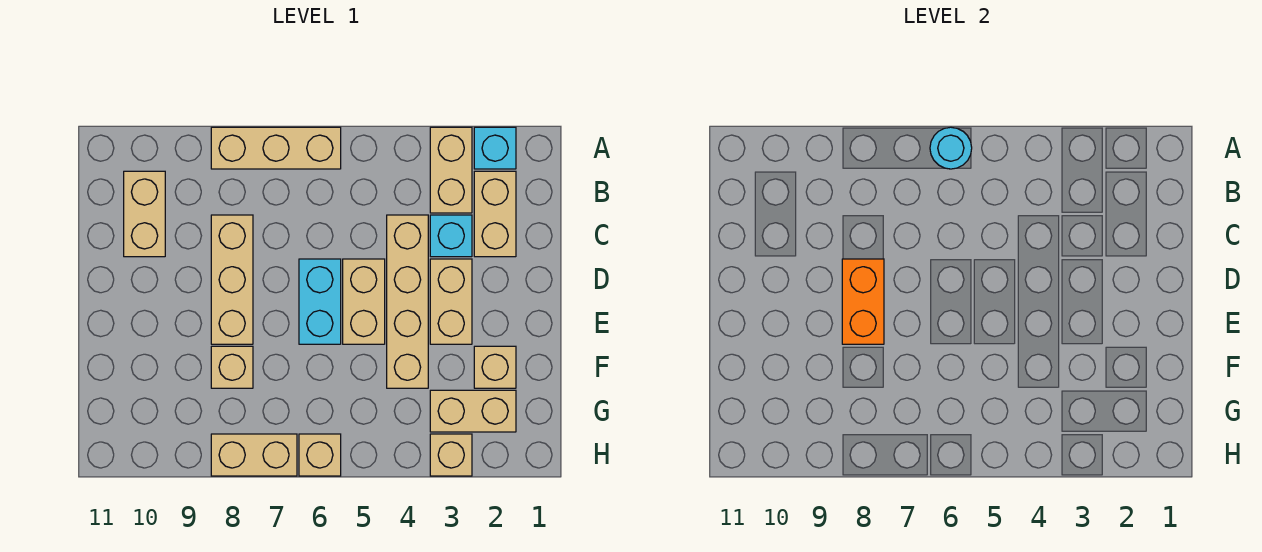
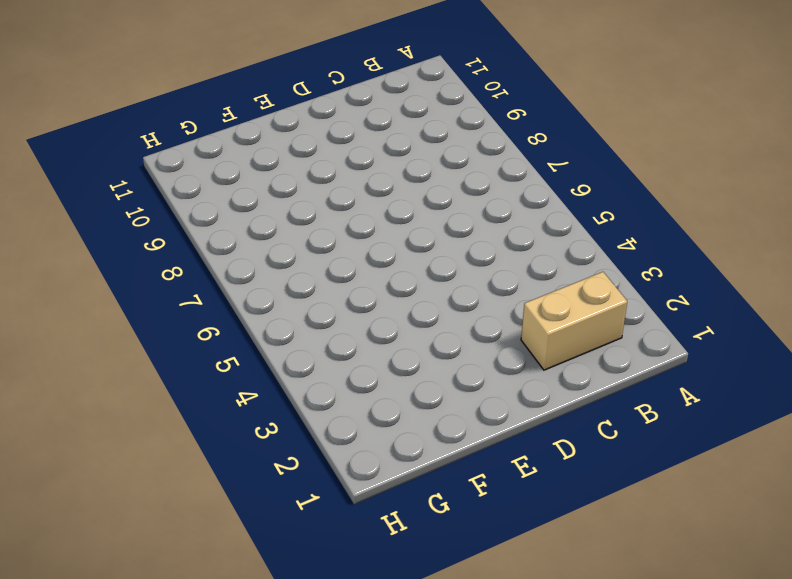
none -> cyan 1x1 brick [474,127,516,169]
none -> tan 1x2 brick [430,127,472,213]
none -> tan 1x3 brick [211,127,341,169]

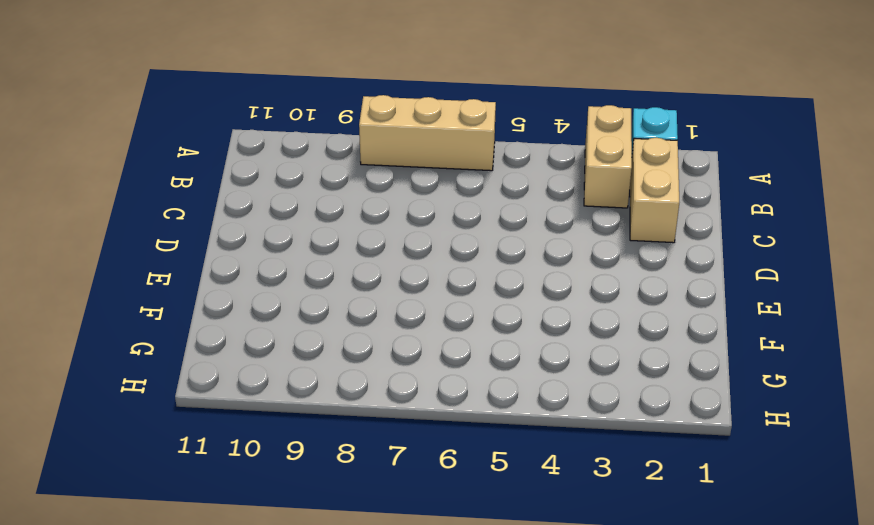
none -> tan 1x2 brick [124,171,165,257]
none -> cyan 1x1 brick [430,215,472,257]
none -> tan 1x4 brick [387,215,428,388]

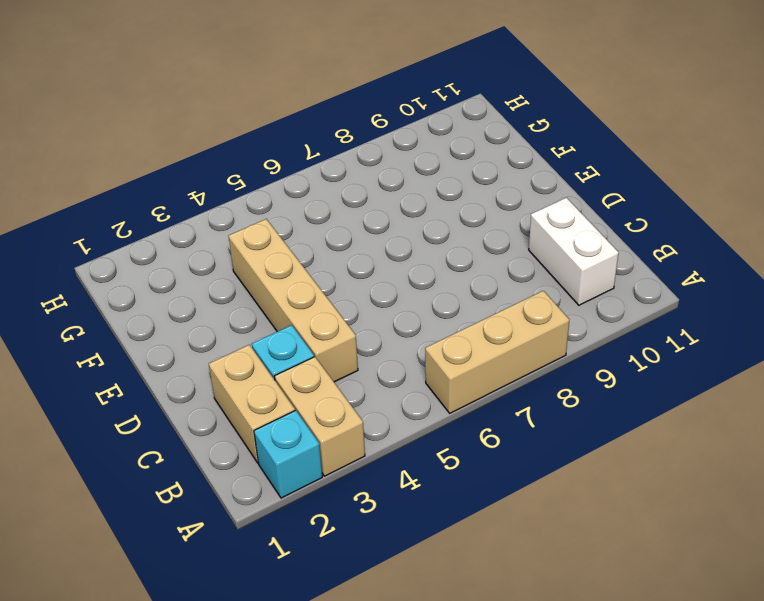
white 1x2 brick [529,198,619,305] -> tan 1x2 brick [124,171,165,257]
none -> tan 1x3 brick [211,215,253,344]
none -> tan 1x2 brick [430,259,472,344]
none -> tan 1x2 brick [343,259,385,344]

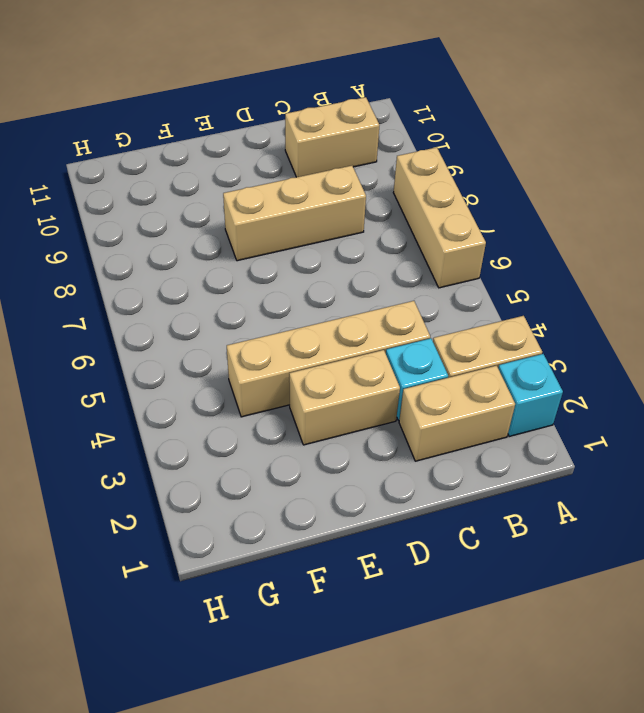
none -> tan 1x2 brick [343,259,385,344]
none -> cyan 1x2 brick [299,259,341,344]
none -> tan 1x1 brick [474,346,516,388]

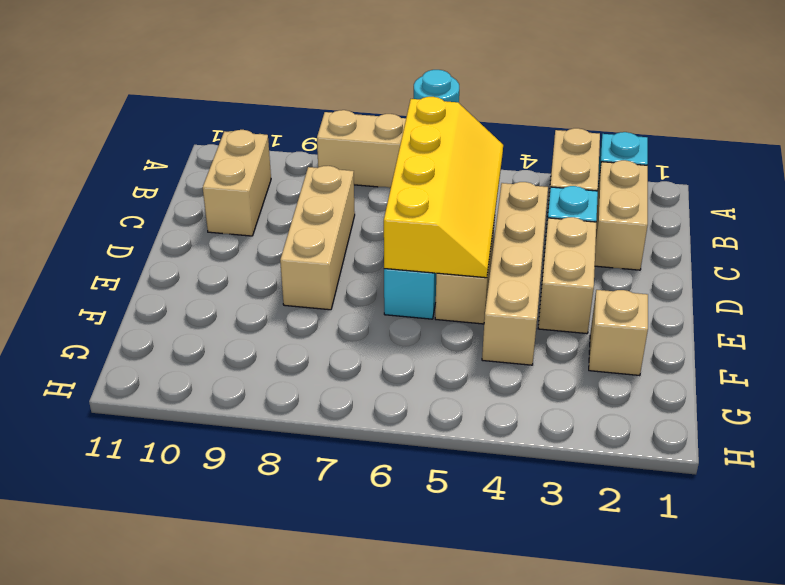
yellow 2x4 slope [384,97,503,278] -> none
none -> tan 1x1 brick [211,346,253,388]
none -> tan 1x2 brick [430,390,516,432]
none -> tan 1x1 brick [430,434,472,476]

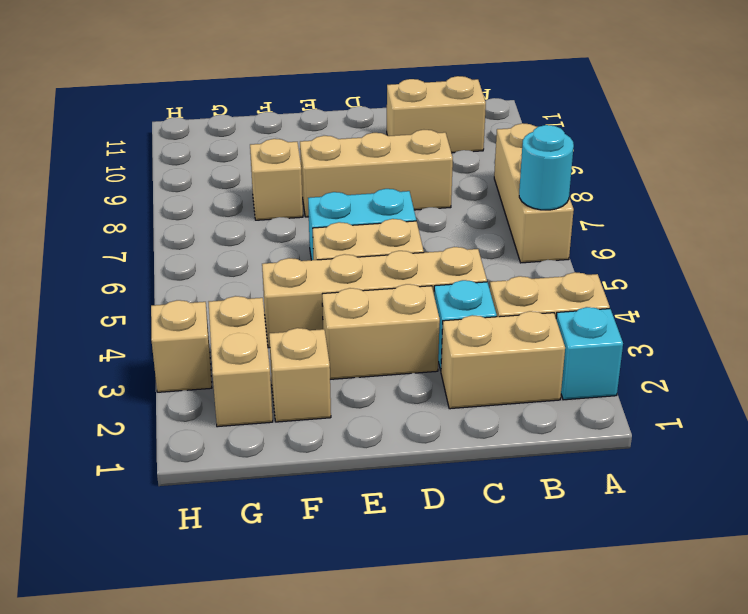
none -> tan 1x1 brick [299,434,341,476]
none -> tan 1x2 brick [211,434,297,476]
none -> orange 1x2 brick [842,259,884,344]

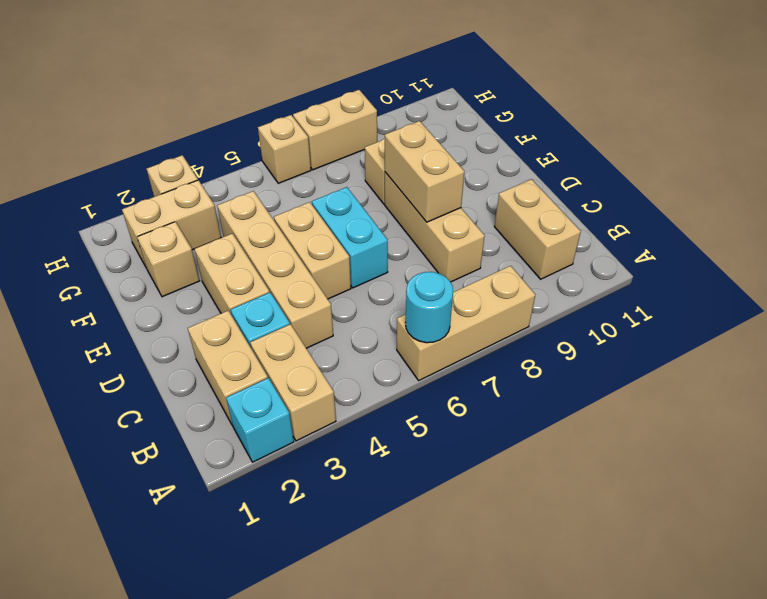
tan 1x2 brick [385,121,464,222] -> orange 1x2 brick [842,259,884,344]

